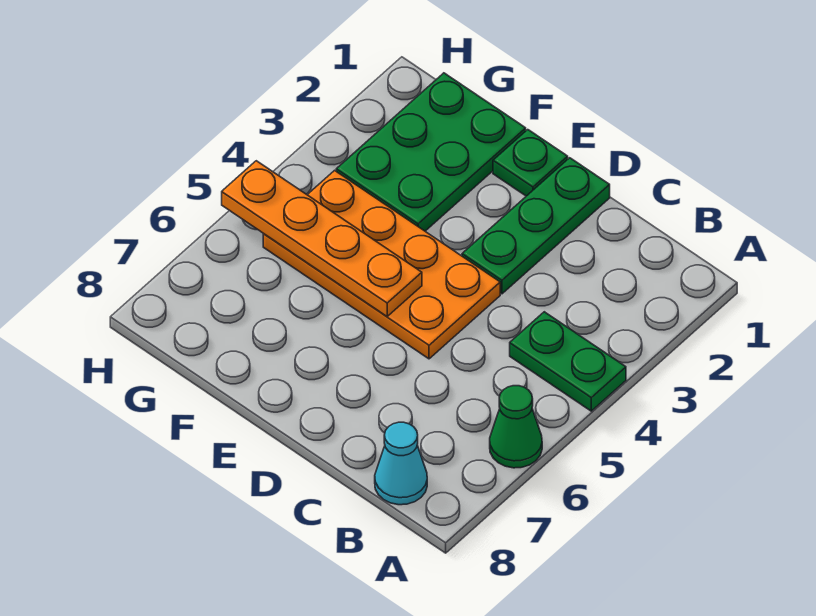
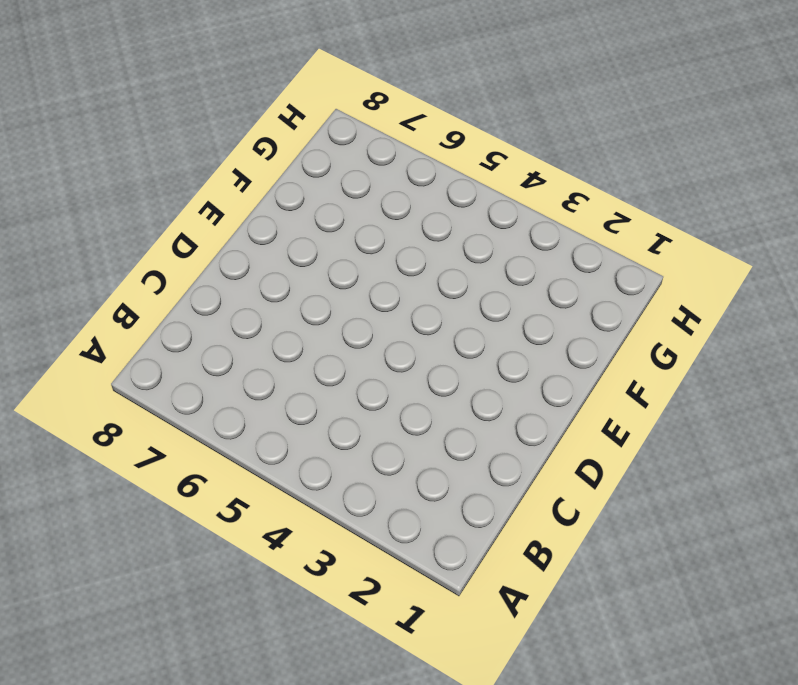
none -> green 1x2 plate [510,312,626,411]
none -> green 1x1 cone [490,386,542,468]

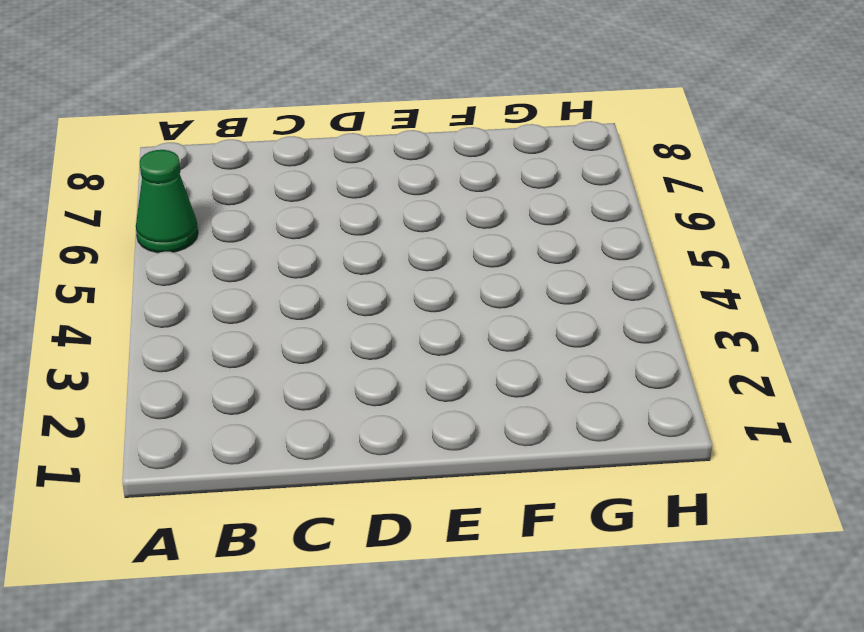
none -> green 1x2 plate [510,312,626,411]
none -> cyan 1x1 cone [375,422,427,505]

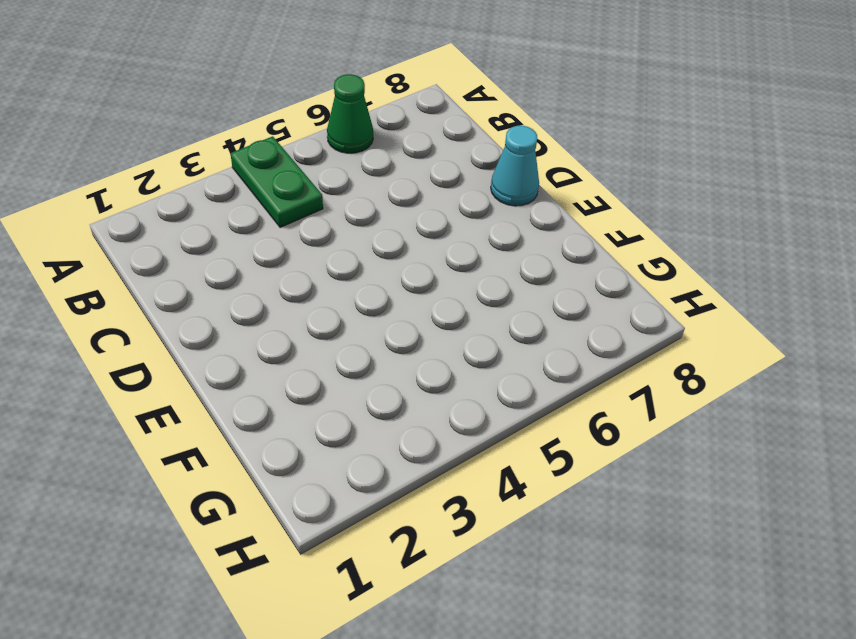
cyan 1x1 cone [491,126,539,206] -> cyan 1x1 cone moved to [375,422,427,505]
none -> green 1x3 plate [462,158,610,294]
none -> orange 2x4 plate [263,170,500,359]

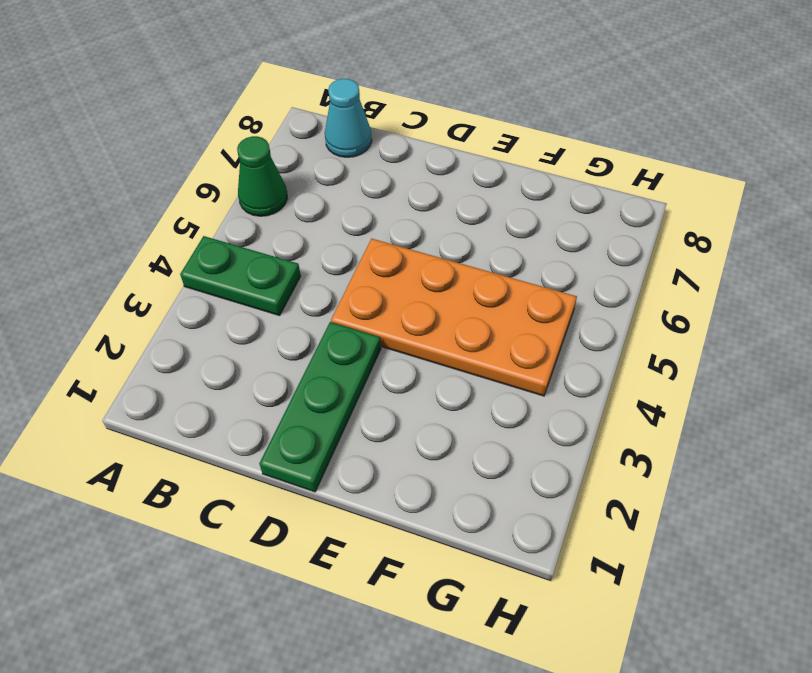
none -> green 1x1 plate [493,130,568,196]
none -> green 2x3 plate [336,73,526,231]

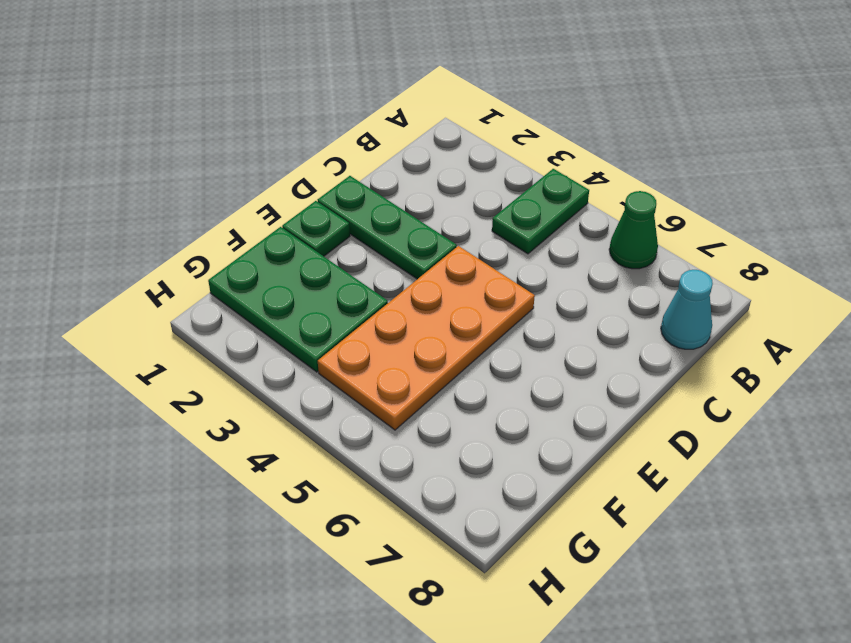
none -> orange 1x4 plate [222,161,422,316]

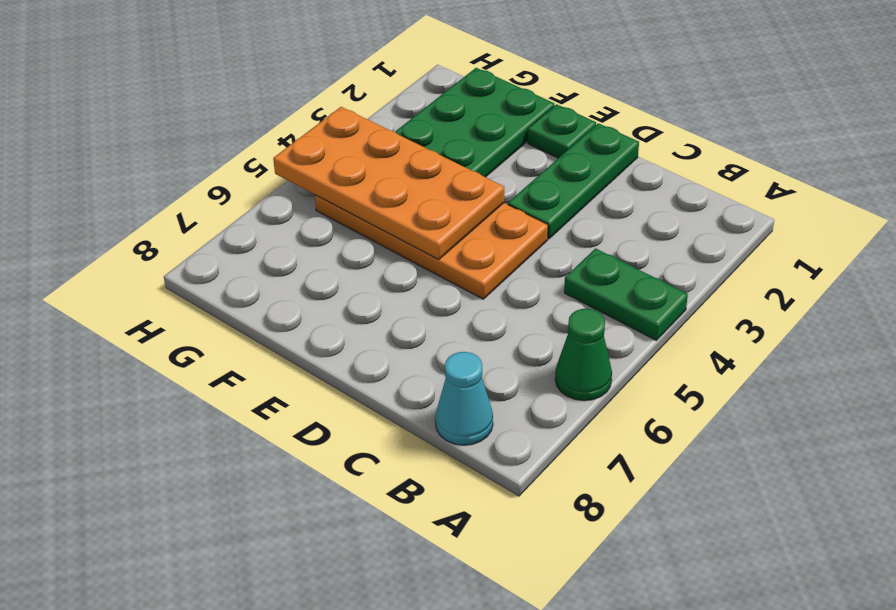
orange 2x4 plate [273,107,504,260] -> orange 1x4 plate [222,161,422,316]

